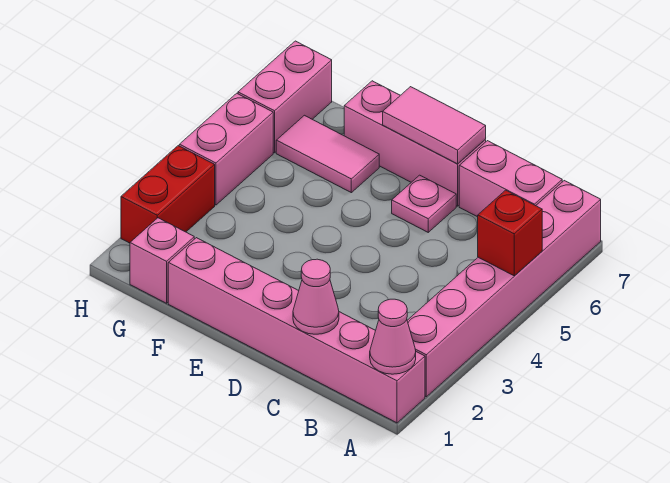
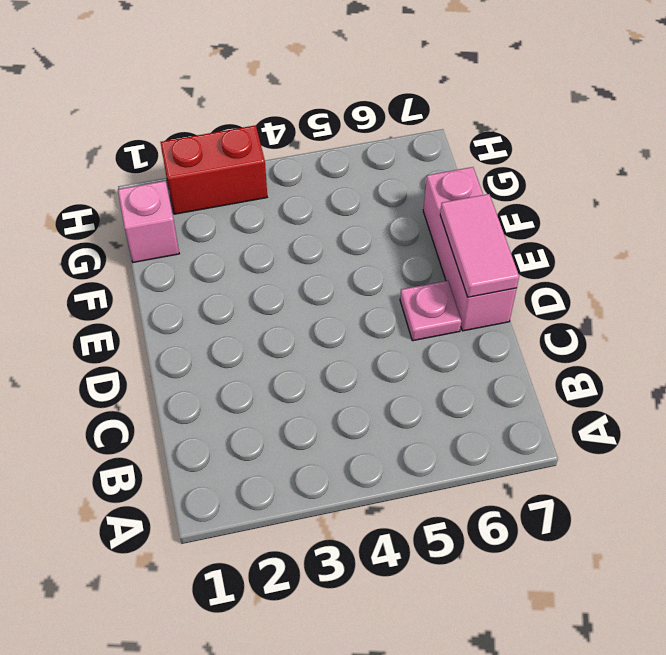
none -> pink 1x6 brick [168,238,425,423]
none -> pink 1x6 brick [407,181,601,397]
none -> pink 1x2 brick [459,141,562,217]

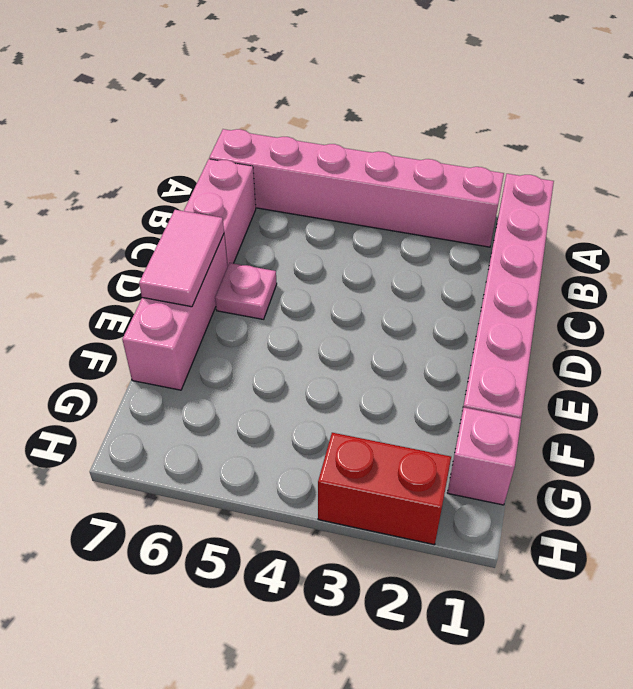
none -> pink 1x2 tile [276,115,379,193]
none -> pink 1x2 brick [179,93,273,205]
none -> pink 1x2 brick [238,41,332,153]

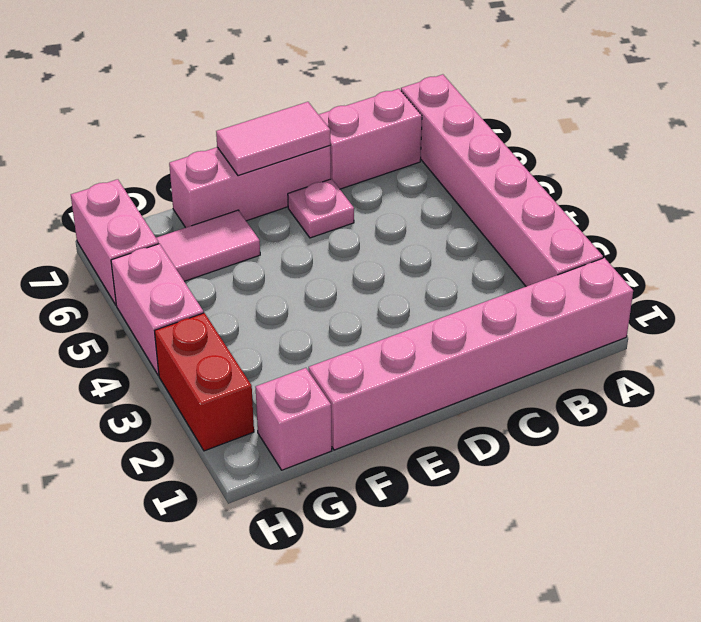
none -> pink 1x1 cone [370,299,416,374]
none -> red 1x1 brick [478,190,542,276]
none -> pink 1x1 cone [293,259,339,334]

